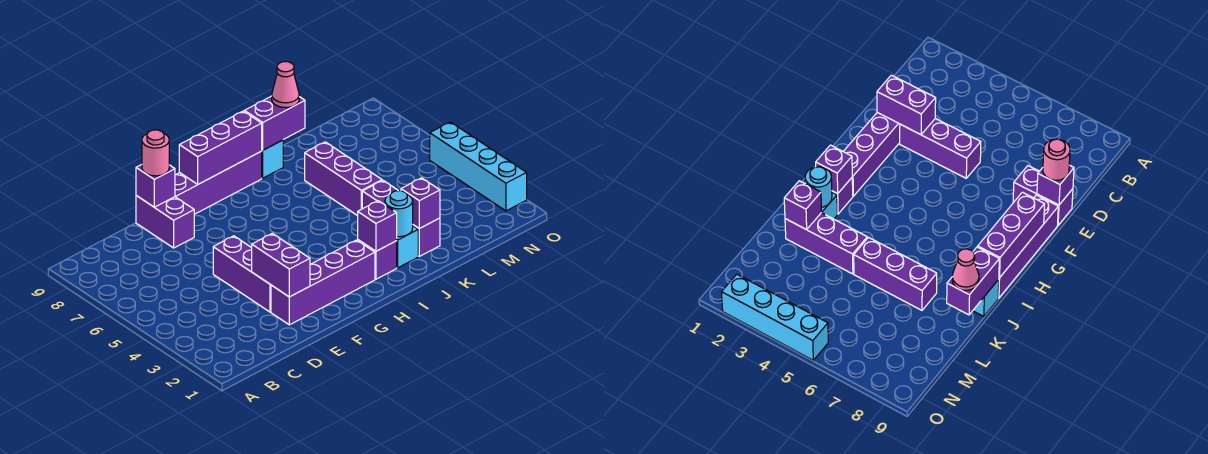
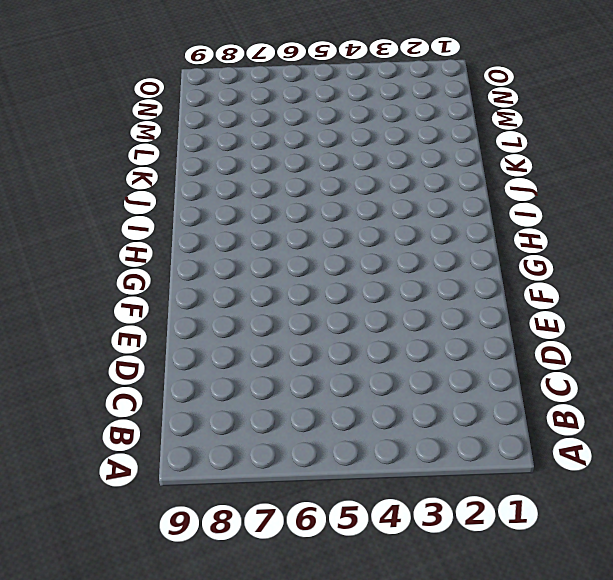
none -> purple 1x4 brick [271,240,375,325]
none -> purple 1x3 brick [213,236,271,312]
none -> purple 1x2 brick [136,196,194,248]

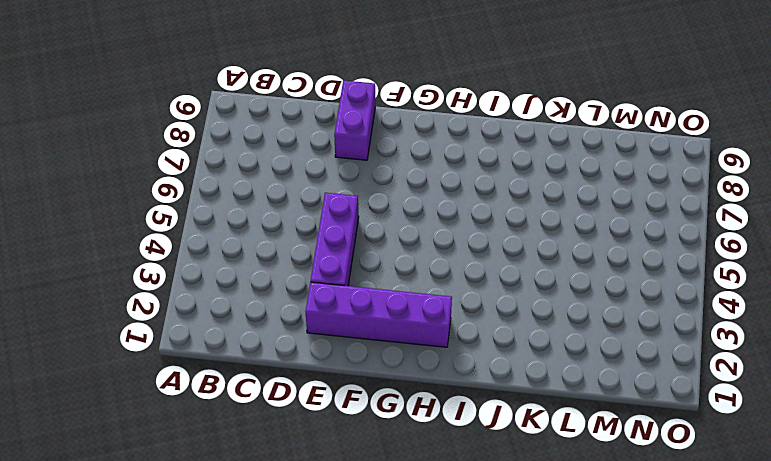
none -> purple 1x4 brick [175,151,262,214]
none -> purple 1x1 brick [358,240,397,279]
none -> cyan 1x1 brick [397,226,418,268]

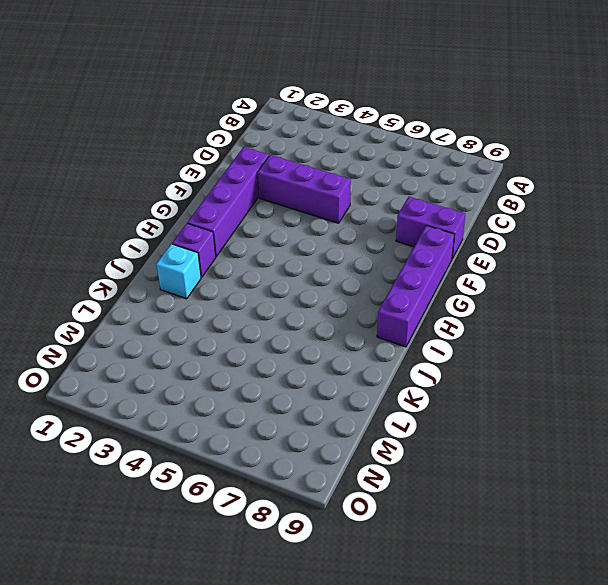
none -> cyan 1x1 brick [262,140,283,178]
none -> purple 1x3 brick [362,181,440,256]
none -> purple 1x3 brick [305,142,382,216]

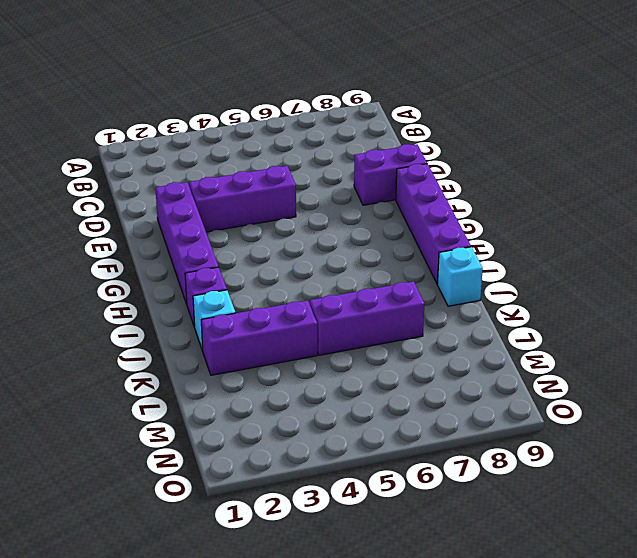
none -> cyan 1x4 brick [430,122,527,211]
none -> purple 1x2 brick [252,233,310,297]
none -> purple 1x1 brick [136,165,175,207]

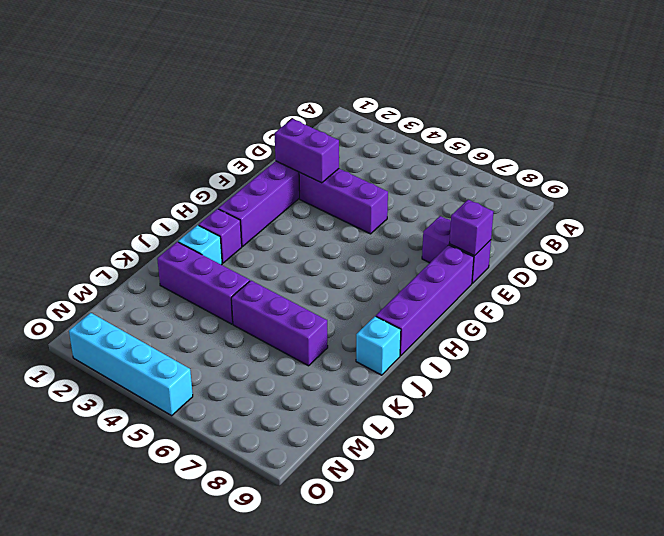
none -> purple 1x3 brick [179,111,262,184]
none -> purple 1x1 brick [358,201,397,251]
none -> cyan 1x1 round brick [385,191,413,237]

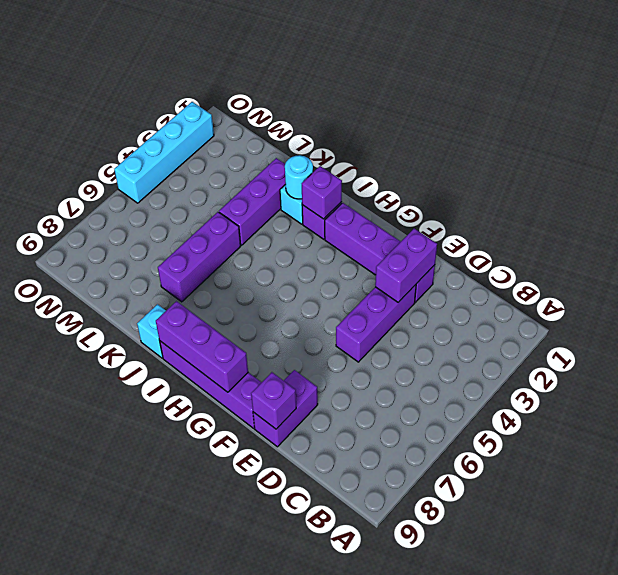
none -> purple 1x2 brick [244,96,305,150]
none -> purple 1x1 brick [401,178,440,229]
none -> pink 1x1 round brick [142,130,169,176]

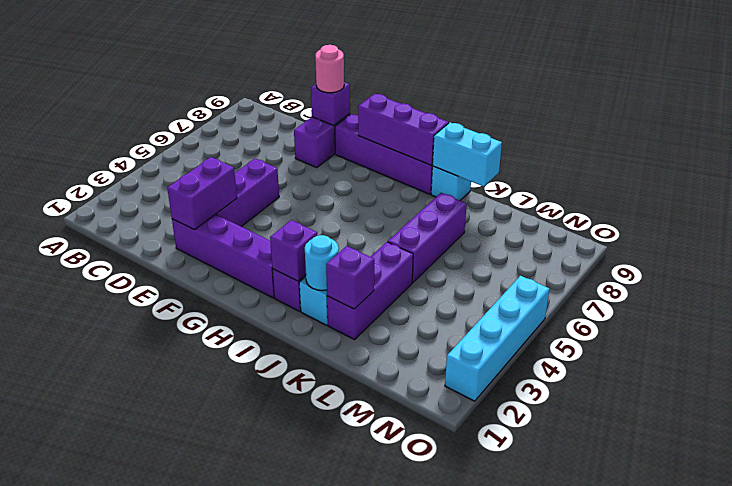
cyan 1x2 brick [432,122,502,187] -> purple 1x2 brick [244,96,305,150]
none -> pink 1x1 cone [272,62,299,108]

